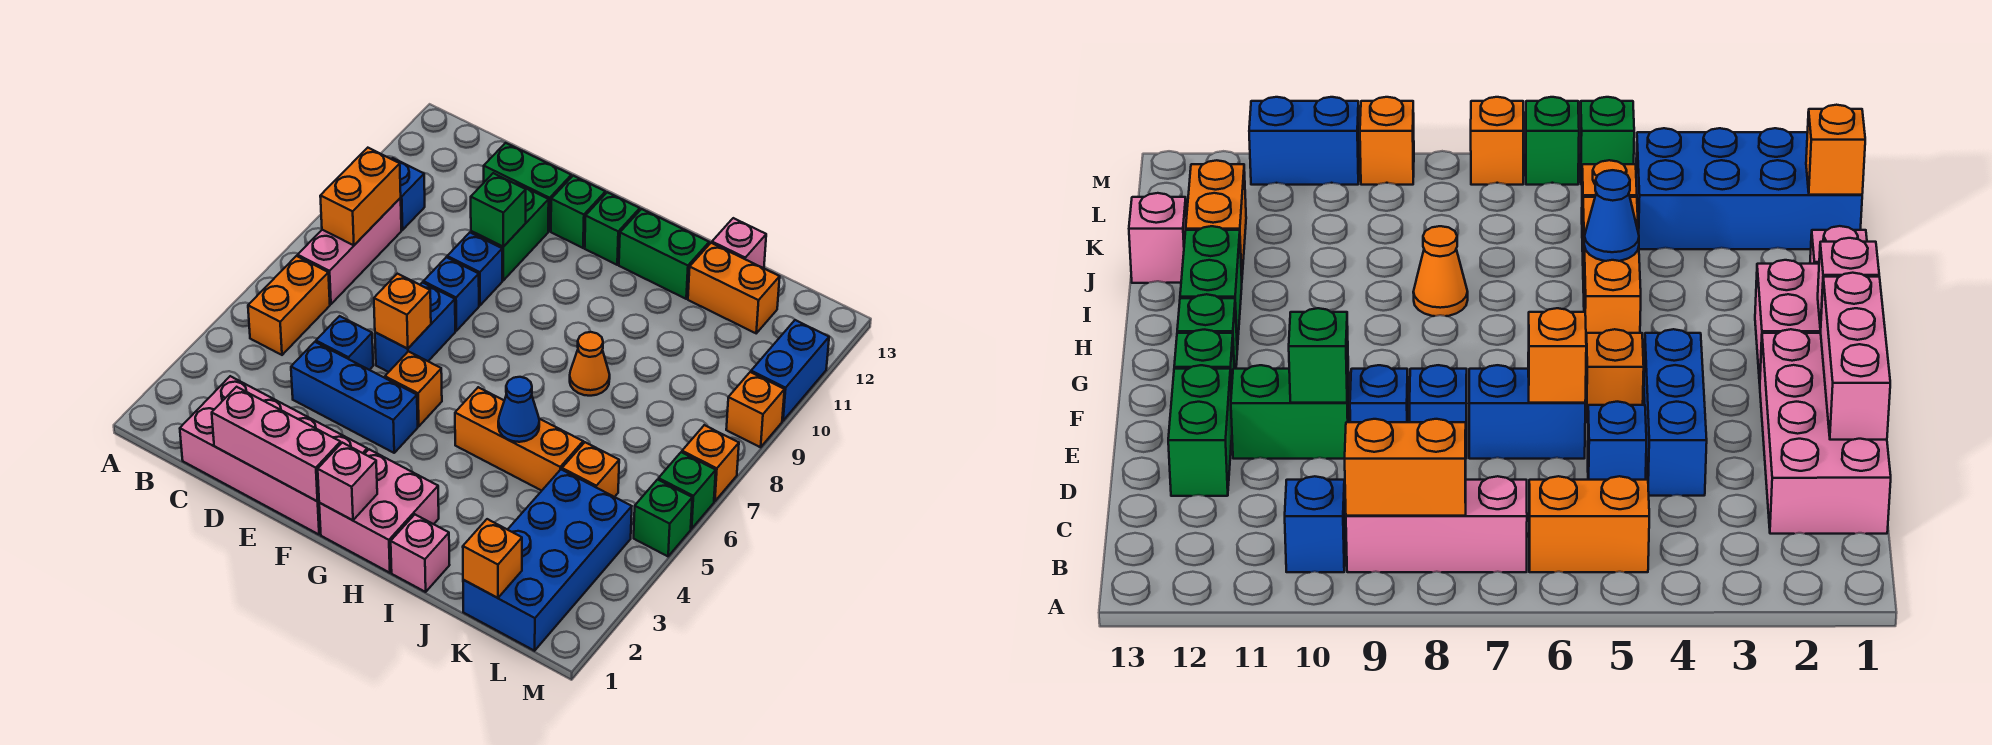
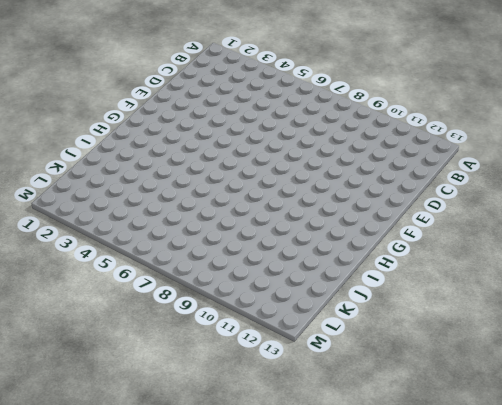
none -> orange 1x2 brick [248,256,330,355]
none -> pink 1x3 brick [298,198,401,304]
none -> blue 1x1 brick [392,158,425,230]
none -> pink 2x4 brick [180,376,367,534]

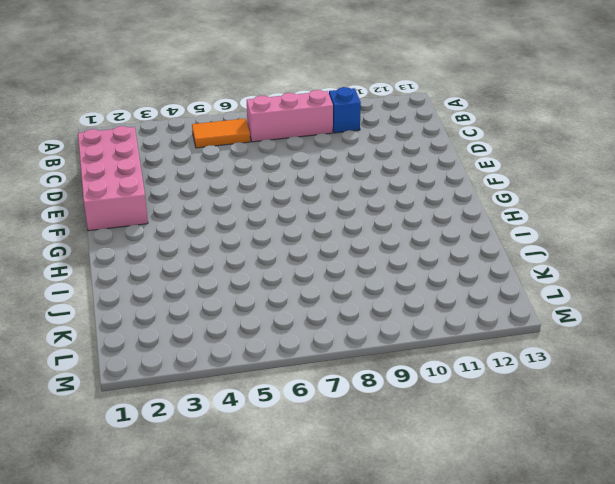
orange 1x2 tile [192,118,250,148] -> orange 1x2 brick [248,256,330,355]
none -> blue 1x3 brick [291,342,418,453]
none -> blue 1x1 brick [316,316,373,370]
none -> green 1x2 brick [484,143,571,231]
none -> blue 1x2 brick [375,282,455,372]

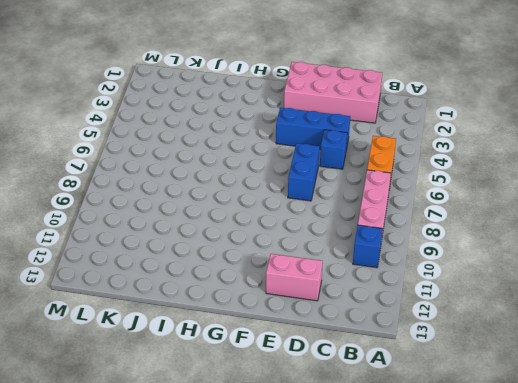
pink 1x2 brick [266,254,323,301] -> green 1x2 brick [484,143,571,231]
none -> blue 1x1 brick [423,257,479,331]
none -> blue 1x1 brick [447,233,502,305]
none -> green 1x2 brick [471,183,549,280]
none -> orange 1x1 brick [385,351,442,426]

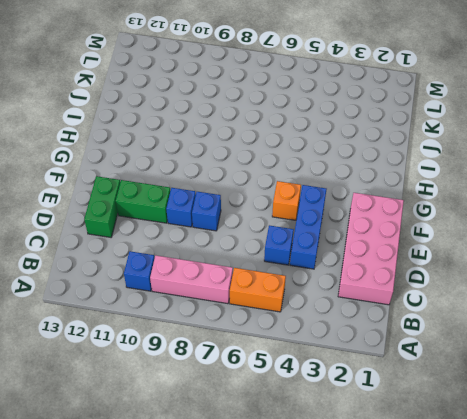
none -> blue 1x2 brick [375,282,455,372]
none -> green 1x1 brick [551,176,605,248]
none -> pink 2x2 brick [319,449,439,573]
none -> green 1x1 brick [585,192,640,265]

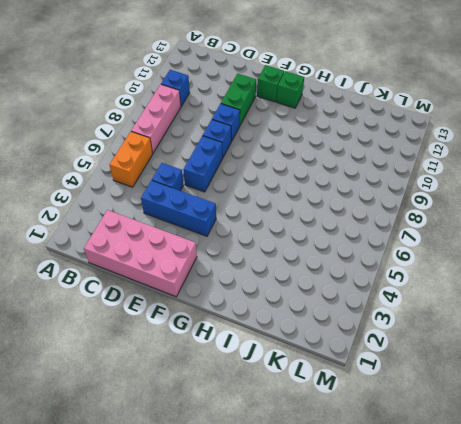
none -> green 1x2 brick [484,143,571,231]
none -> orange 1x1 brick [385,351,442,426]
none -> pink 2x2 brick [319,449,439,573]
none -> orange 1x3 brick [455,387,583,491]

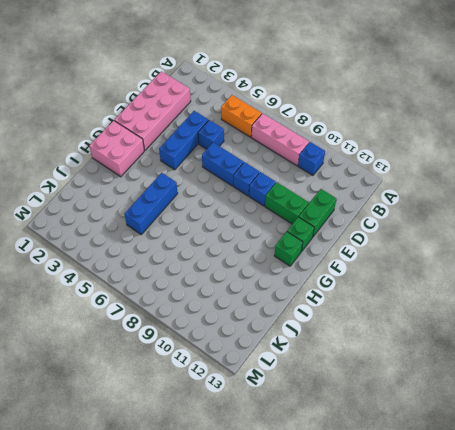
blue 1x3 brick [125,173,178,234] -> orange 1x3 brick [455,387,583,491]
none -> orange 1x1 brick [385,351,442,426]
none -> green 1x2 brick [619,209,709,299]
none -> pink 1x1 brick [391,515,449,592]
none -> orange 1x1 cone [570,332,610,396]

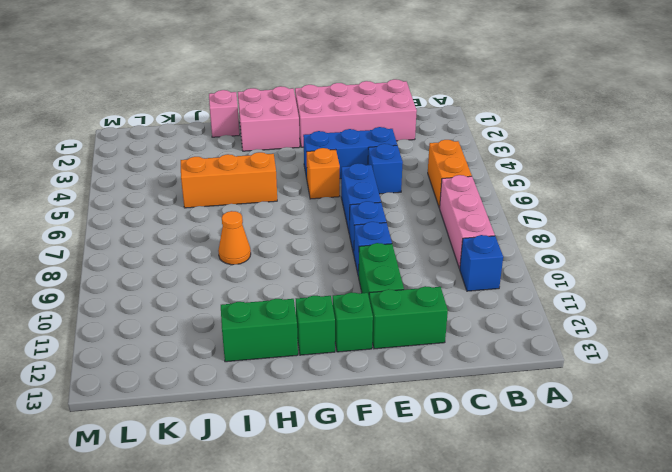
none -> orange 1x2 brick [688,243,780,333]
none -> pink 1x1 brick [712,218,766,268]
none -> blue 2x4 brick [463,470,632,651]
none -> orange 1x1 brick [562,442,619,497]

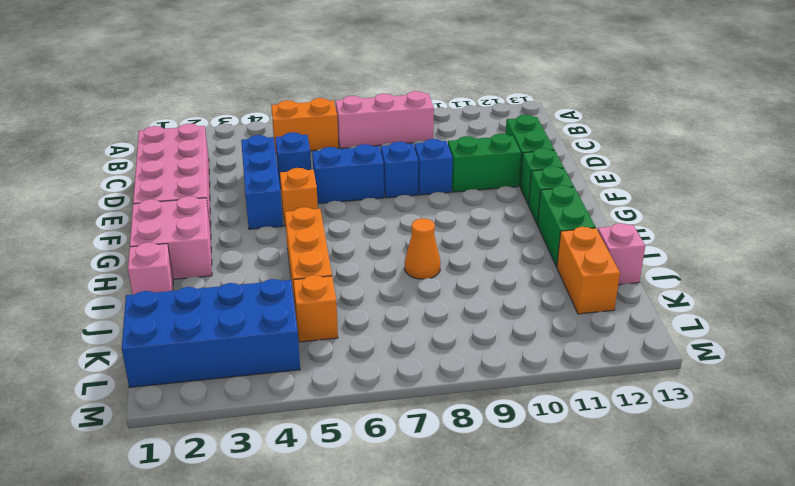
none -> blue 1x1 brick [392,158,425,230]
none -> green 1x1 brick [634,480,692,556]
none -> green 1x1 brick [658,452,716,529]
none -> orange 1x1 brick [682,425,739,501]

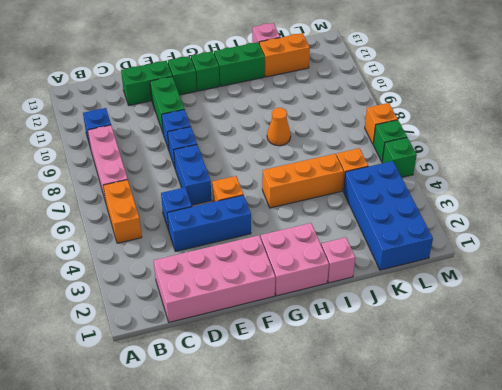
none -> orange 1x1 brick [726,372,785,447]
none -> blue 1x2 brick [751,320,829,421]
none -> orange 1x2 brick [320,148,401,245]
none -> pink 1x3 brick [212,387,341,501]

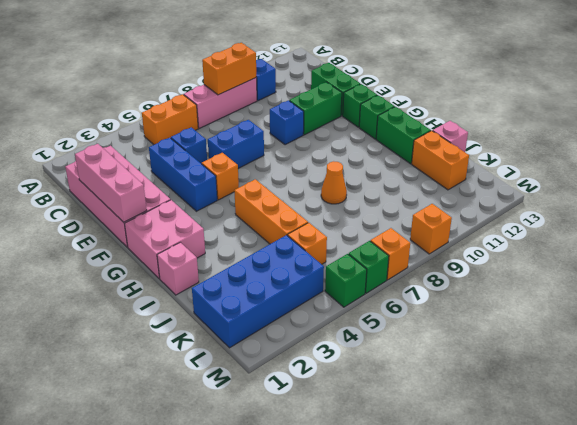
none -> blue 1x1 brick [423,257,479,331]
none -> blue 1x2 brick [751,320,829,421]
none -> orange 1x1 brick [374,274,431,349]
none -> green 1x1 brick [471,173,526,247]

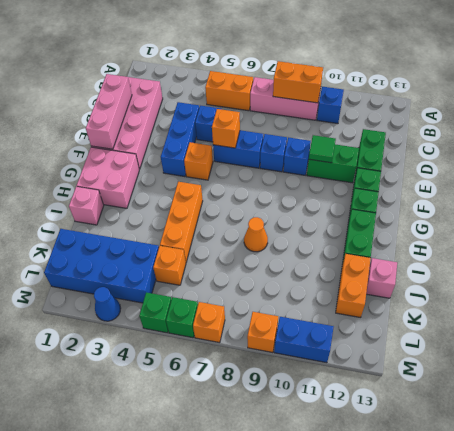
green 1x1 tile [309,135,336,163] -> green 1x1 brick [471,173,526,247]
blue 1x1 cone [94,287,121,321] -> blue 1x1 cone moved to [498,377,539,442]
none -> pink 1x1 brick [318,443,377,520]
none -> orange 1x1 brick [463,519,522,598]

